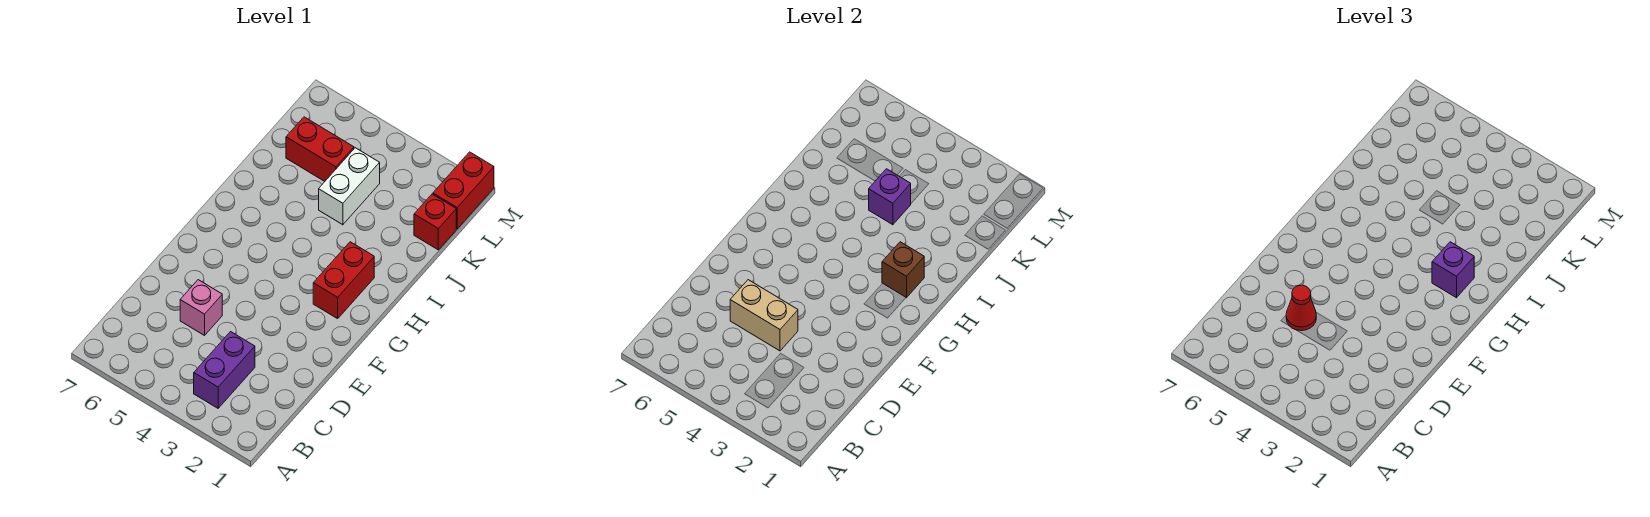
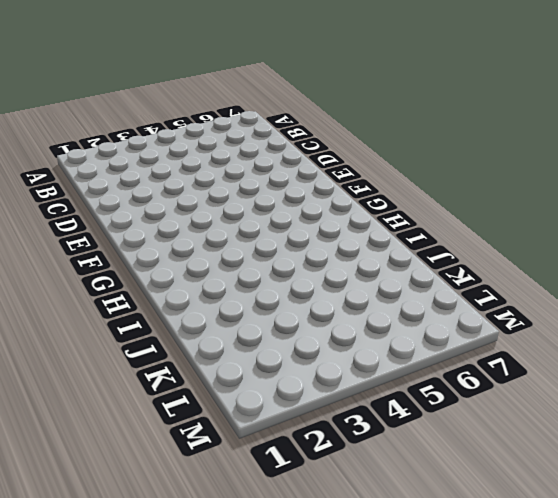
none -> purple 1x2 brick [194,332,255,408]
none -> pink 1x1 brick [180,280,222,335]
none -> red 1x2 brick [313,242,374,319]

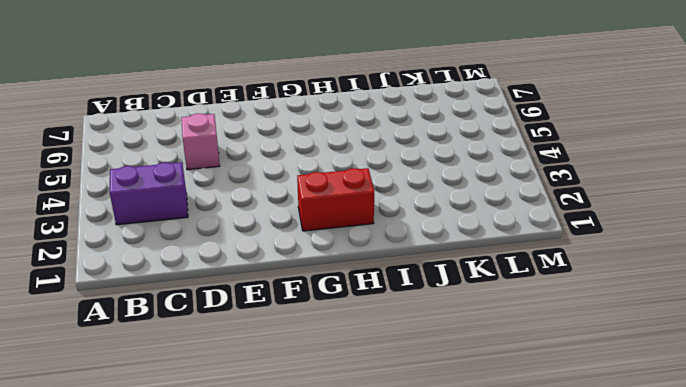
none -> white 1x2 brick [319,148,380,225]
none -> red 1x1 brick [414,194,456,250]
none -> red 1x2 brick [286,117,354,181]

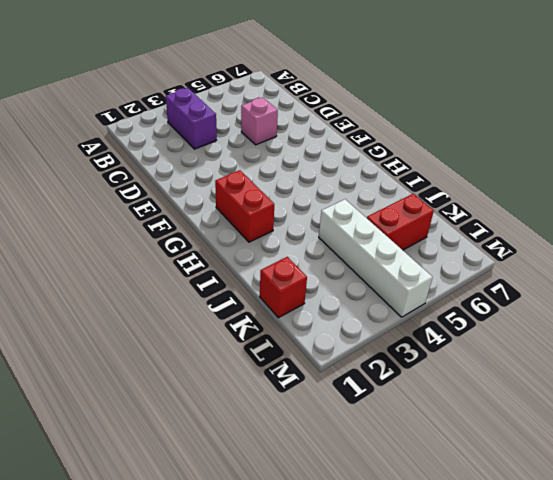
white 1x4 brick [319,199,433,317] -> white 1x2 brick [319,148,380,225]
none -> red 1x2 brick [433,152,494,229]
none -> tan 1x2 brick [730,280,798,351]
none -> brown 1x1 brick [882,242,924,298]

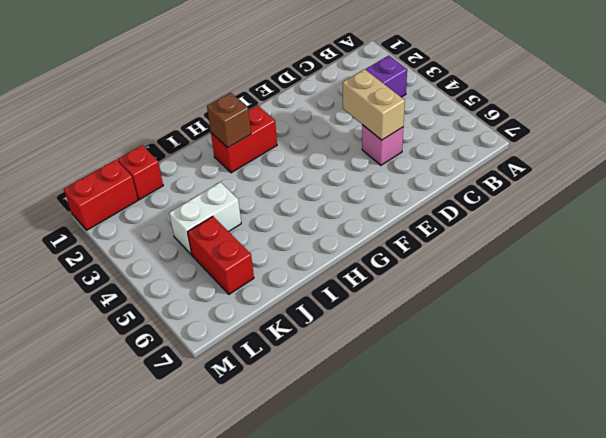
none -> purple 1x1 brick [869,169,911,225]
none -> red 1x1 cone [1286,285,1316,331]
none -> purple 1x1 brick [1432,242,1474,298]

